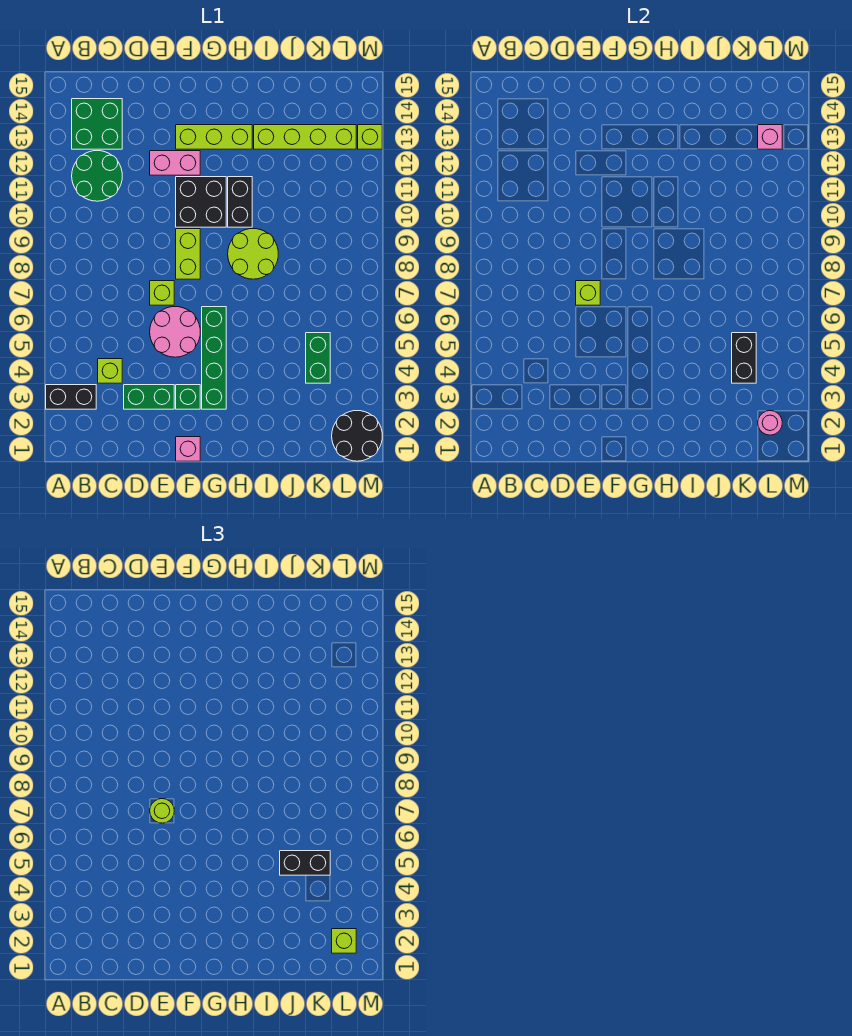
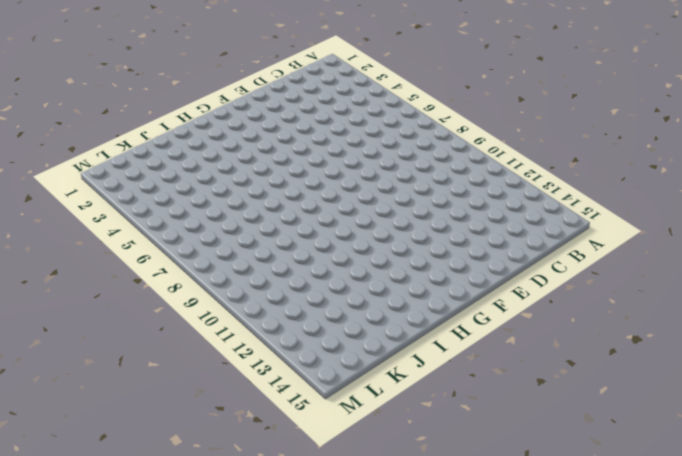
none -> black 1x2 brick [46,385,96,409]
none -> green 2x2 round brick [72,151,122,201]
none -> green 2x2 brick [72,99,122,149]

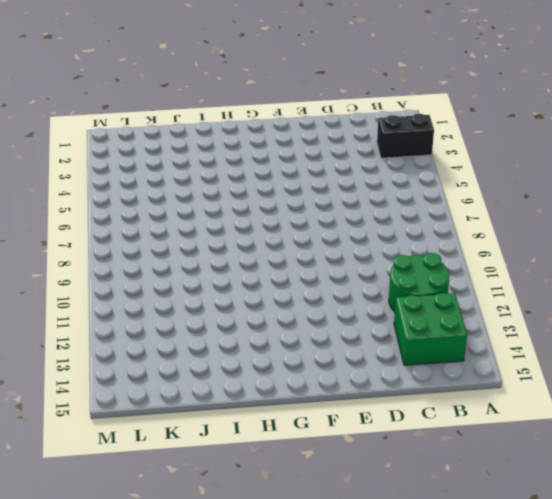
none -> lime 1x1 brick [98,359,122,383]
none -> green 1x2 brick [124,385,174,409]
none -> pink 2x2 round brick [150,307,200,357]

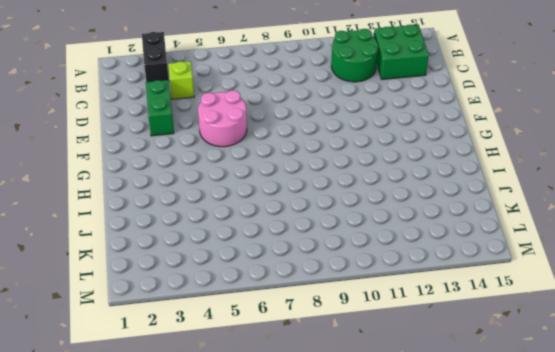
none -> lime 1x1 brick [150,281,174,305]
none -> pink 1x2 brick [150,151,200,175]
none -> pink 1x1 brick [176,437,200,461]

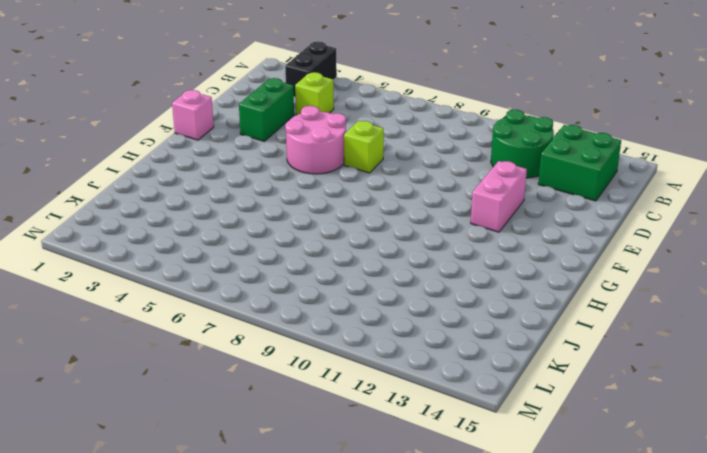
none -> green 1x1 brick [176,385,200,409]
none -> lime 1x2 brick [176,229,200,279]
none -> black 2x2 brick [176,177,226,227]

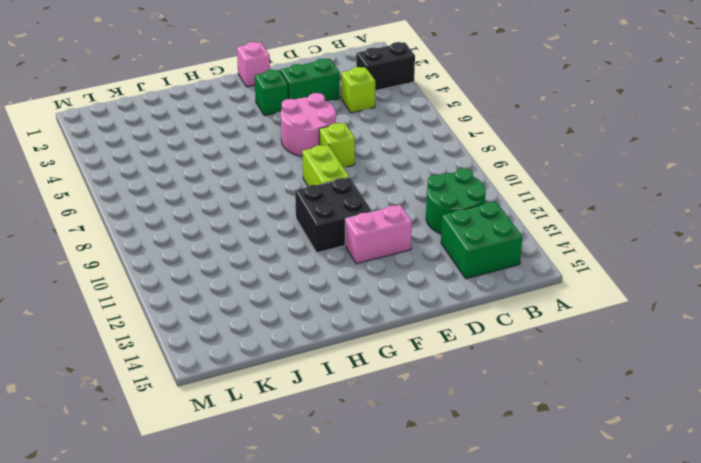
none -> lime 1x3 brick [176,125,252,149]
none -> green 1x4 brick [202,307,226,409]
none -> lime 2x2 round brick [228,229,278,279]

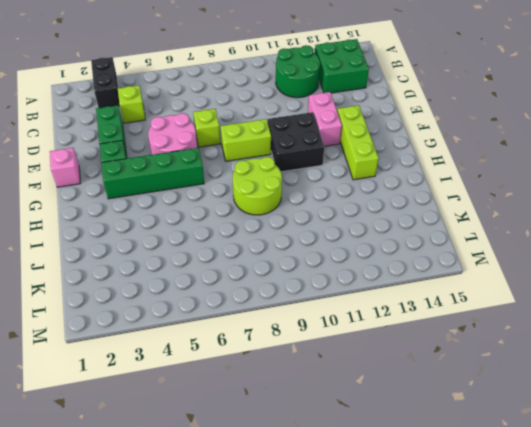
none -> black 1x2 brick [228,177,252,227]
none -> lime 1x4 brick [254,125,356,149]
none -> green 1x2 brick [306,333,330,383]

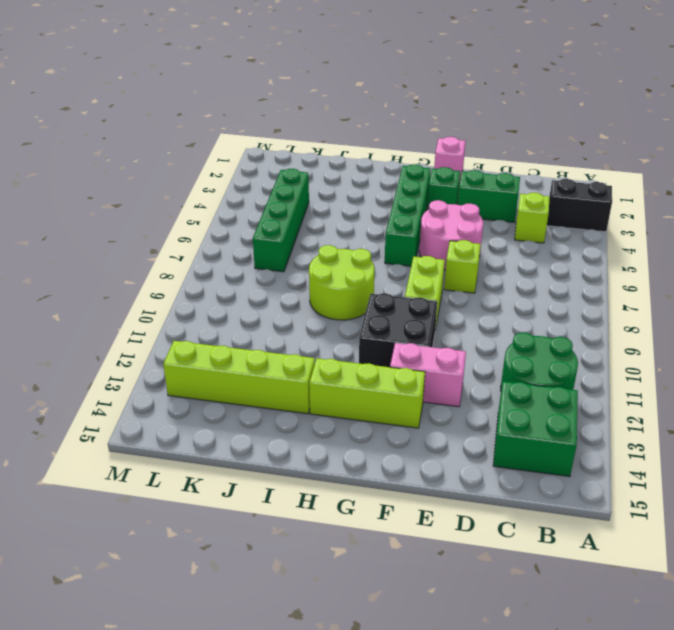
green 1x4 brick [253,169,309,272] -> green 1x2 brick [306,333,330,383]
none -> black 1x2 brick [228,177,252,227]
none -> black 2x2 round brick [332,411,382,461]
none -> lime 1x1 brick [358,125,382,149]

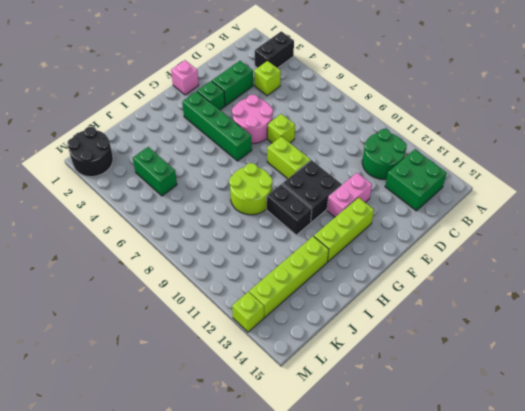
none -> lime 1x1 brick [576,281,600,305]
none -> black 1x2 brick [732,333,756,383]
none -> pink 1x1 round brick [758,411,782,435]

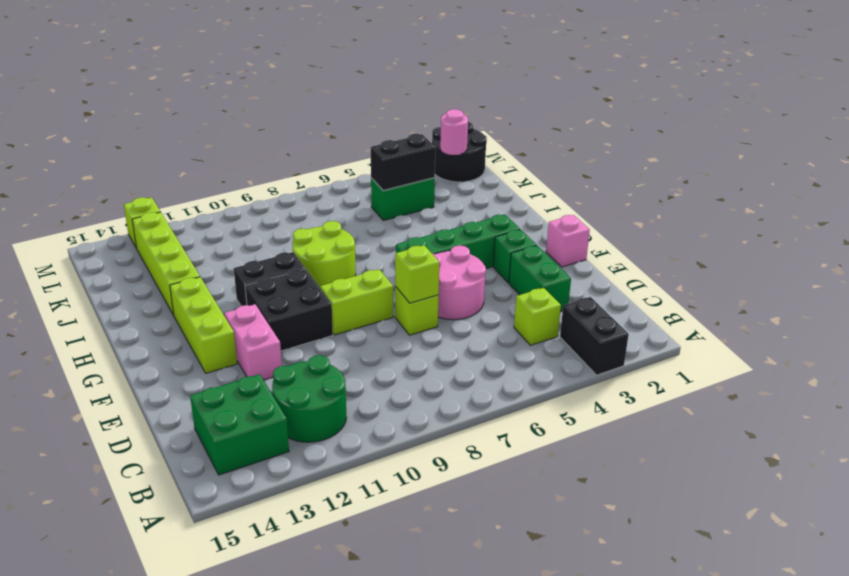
none -> pink 1x1 brick [758,125,782,149]
none -> lime 1x1 round brick [150,799,174,823]
none -> black 1x2 brick [280,851,330,875]

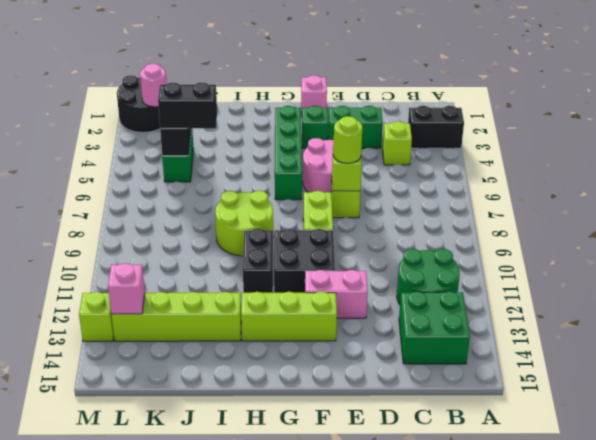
none -> lime 1x1 brick [332,929,356,953]

